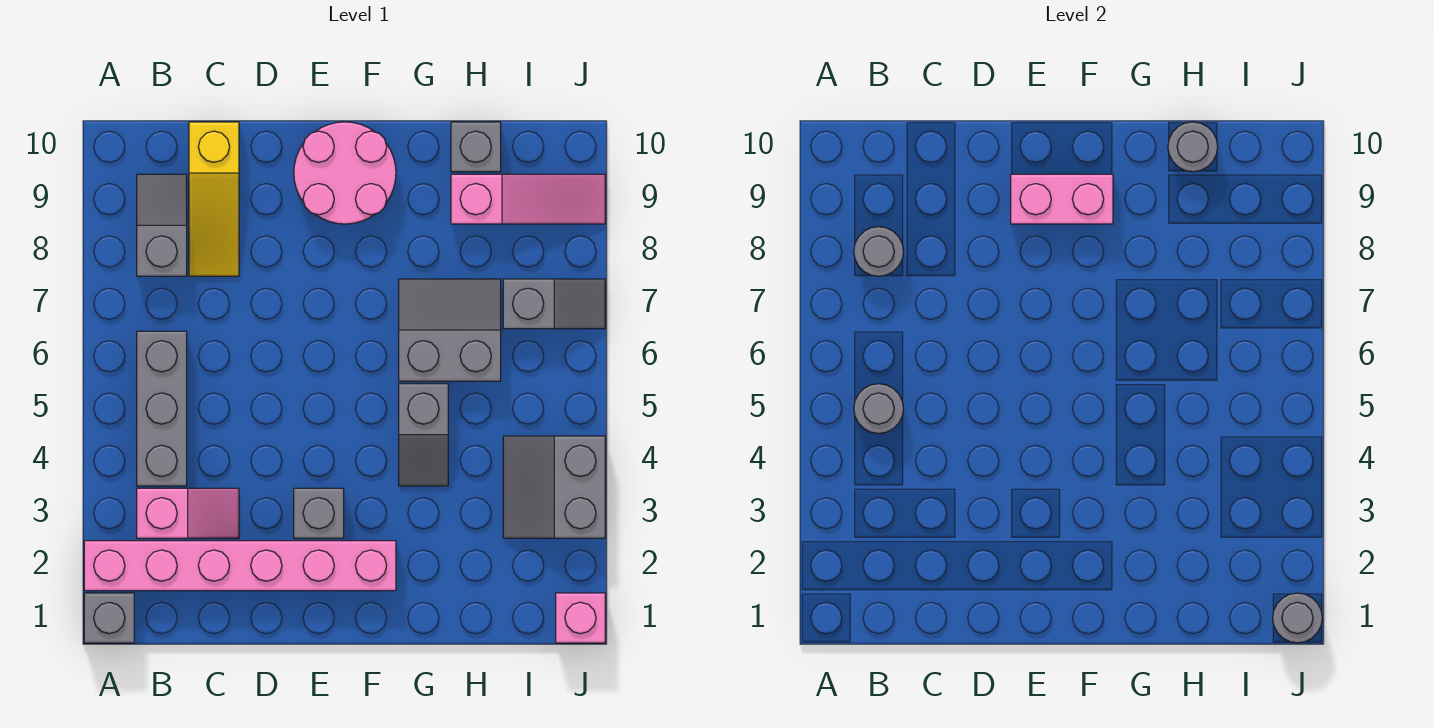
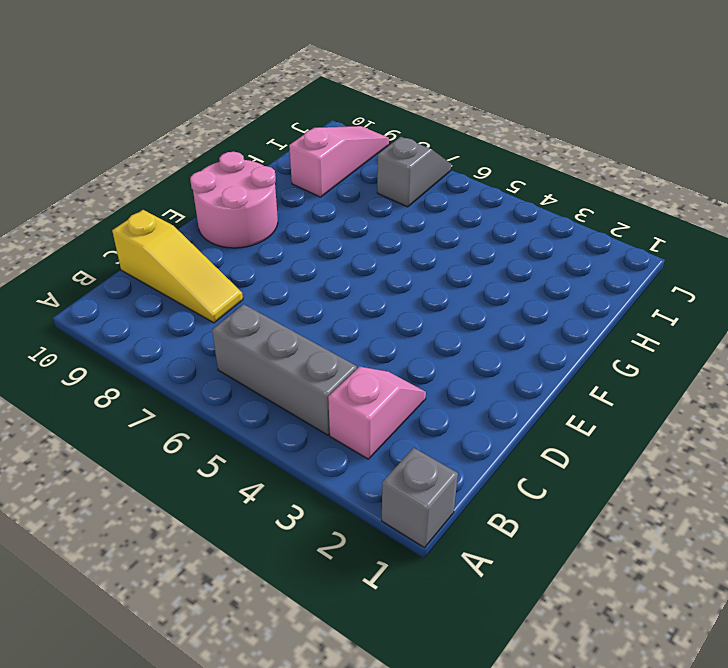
none -> pink 1x6 brick [84,541,396,591]
none -> grey 1x2 slope [137,174,187,276]
none -> grey 1x1 brick [294,488,344,538]

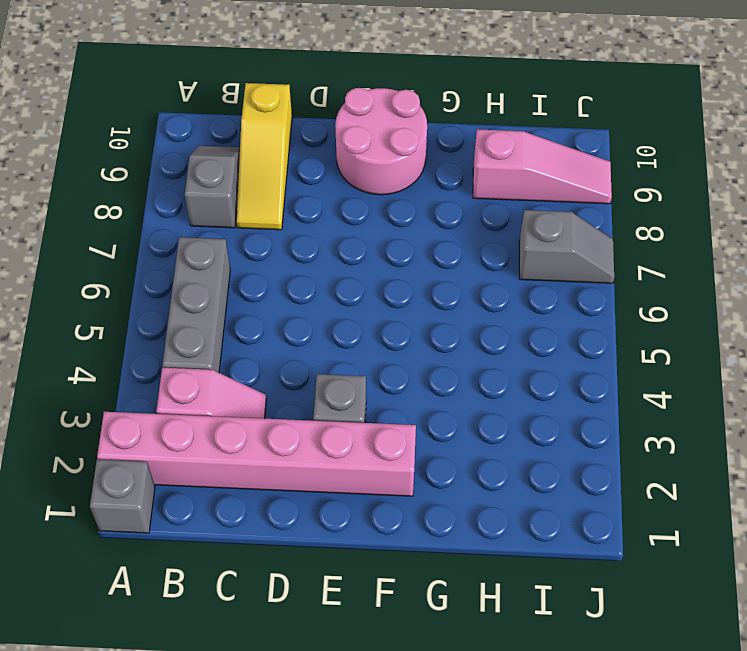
none -> grey 1x2 slope [399,384,448,486]
none -> grey 2x2 slope [399,279,501,381]
none -> grey 1x1 brick [451,122,501,172]

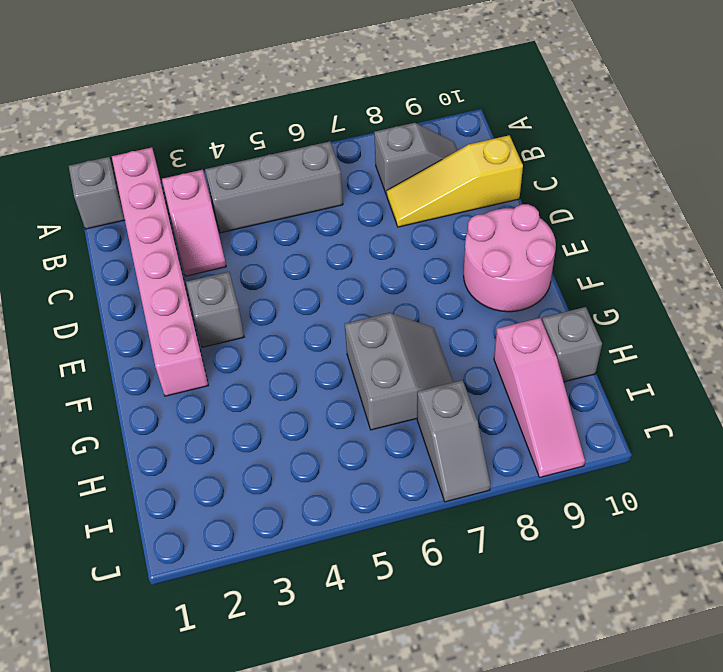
none -> grey 1x2 slope [399,384,448,486]
none -> grey 2x2 slope [503,436,605,538]
none -> pink 1x1 brick [556,593,605,643]

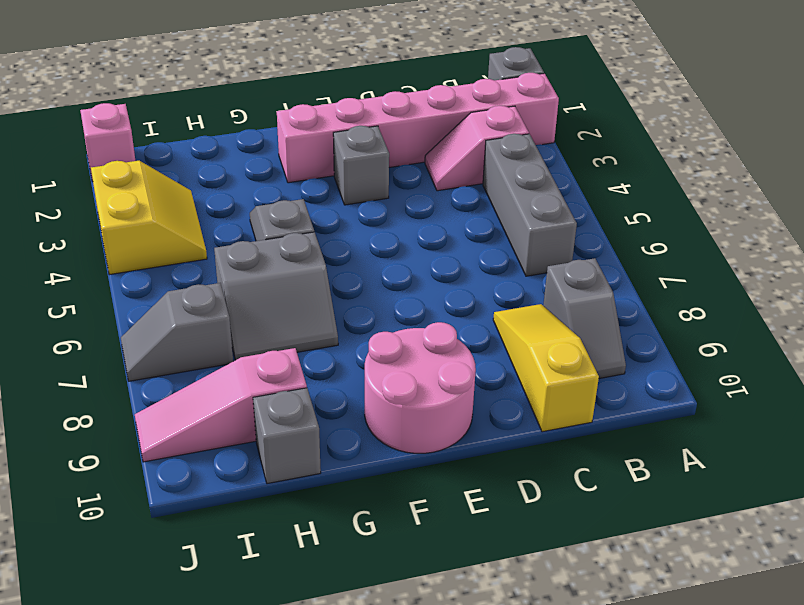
yellow 2x2 slope [91,161,207,275] -> grey 2x2 slope [503,436,605,538]
none -> grey 1x1 round brick [854,384,904,433]
none -> grey 1x1 round brick [854,227,904,276]
none -> pink 1x2 brick [1011,174,1113,224]

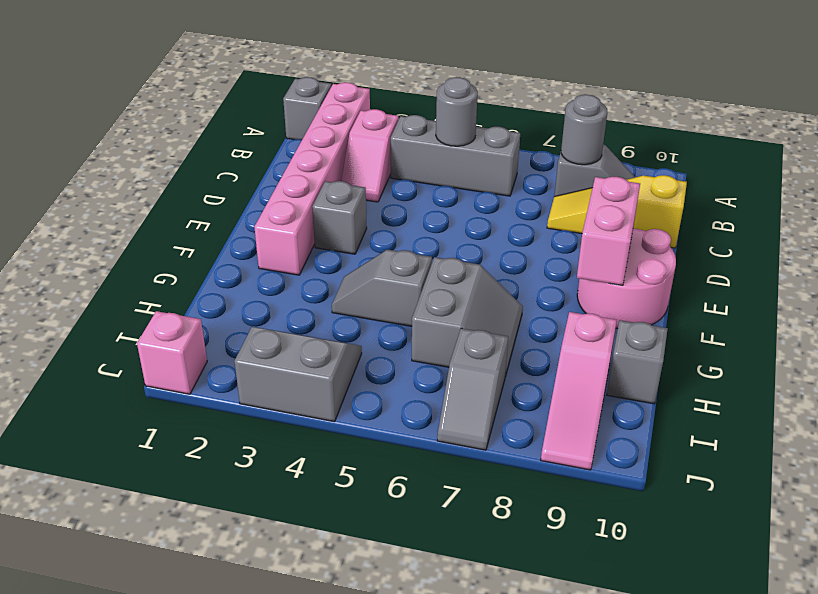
none -> grey 1x1 round brick [1168,122,1218,172]
none -> grey 1x1 round brick [1273,593,1322,643]

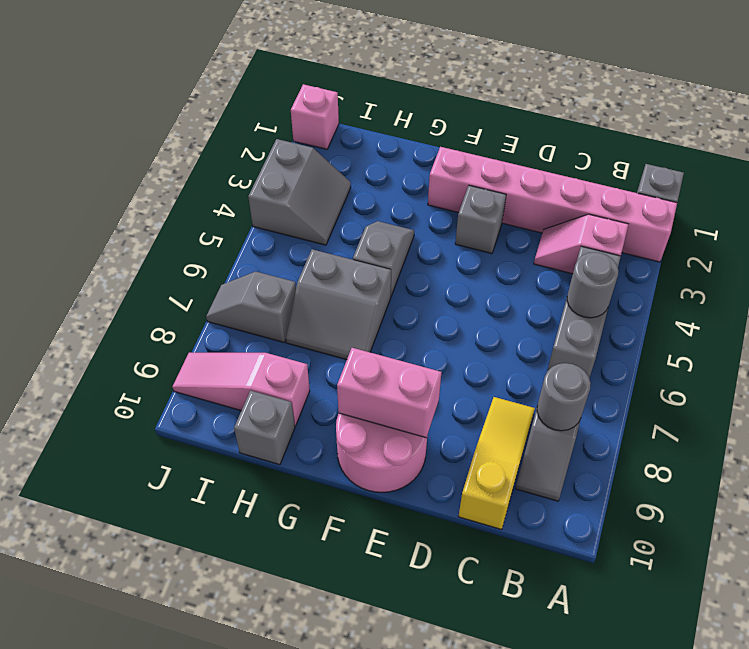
none -> grey 1x1 round brick [1168,122,1218,172]
none -> grey 1x1 round brick [1273,593,1322,643]

